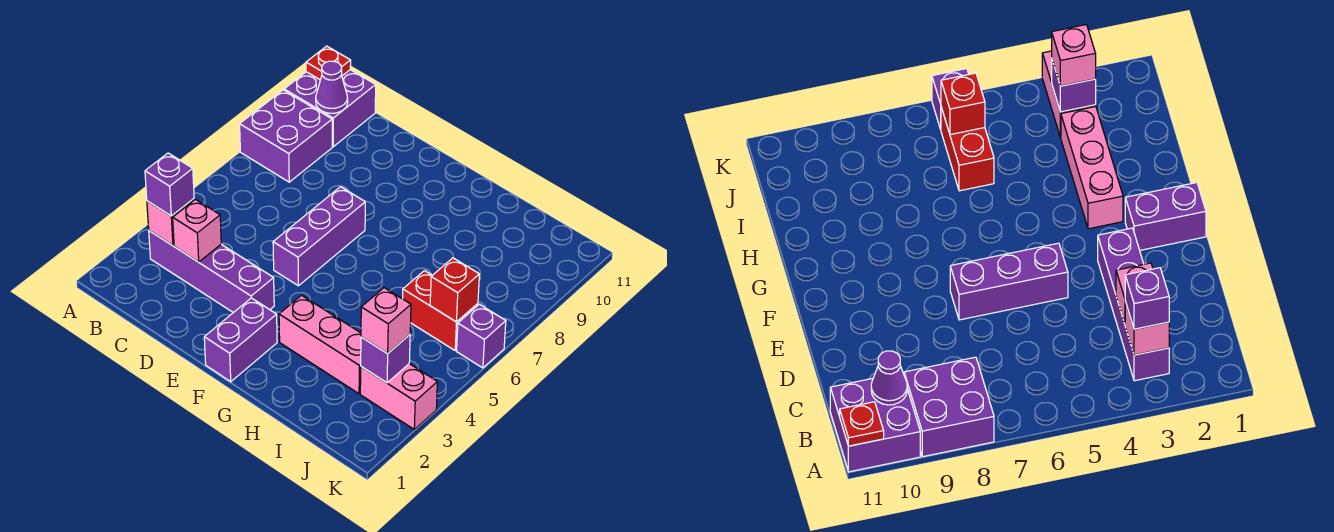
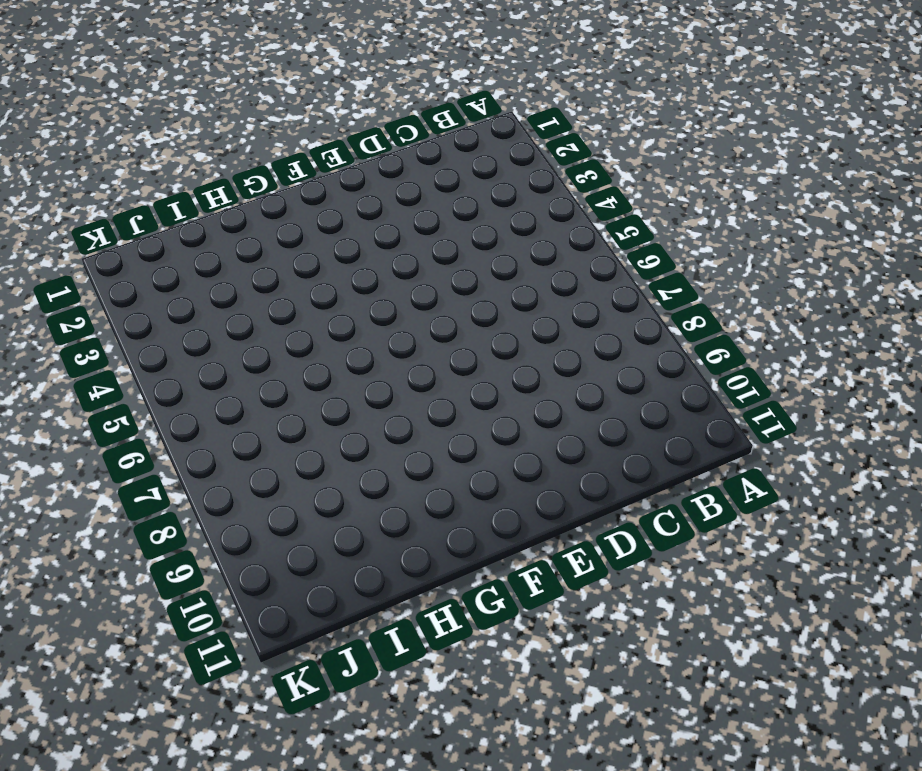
none -> purple 2x2 brick [240,90,332,182]
none -> purple 2x2 brick [284,70,376,147]
none -> purple 1x4 brick [149,231,274,313]

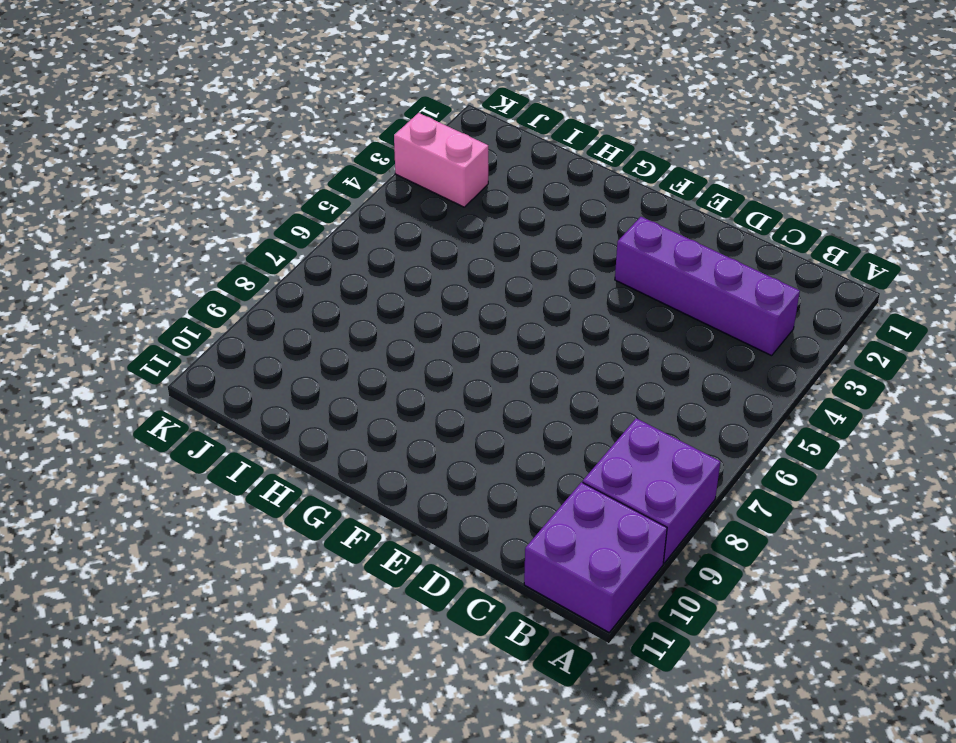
none -> purple 1x3 brick [273,187,365,286]
none -> purple 1x2 brick [204,298,277,382]
none -> pink 1x3 brick [279,295,361,394]

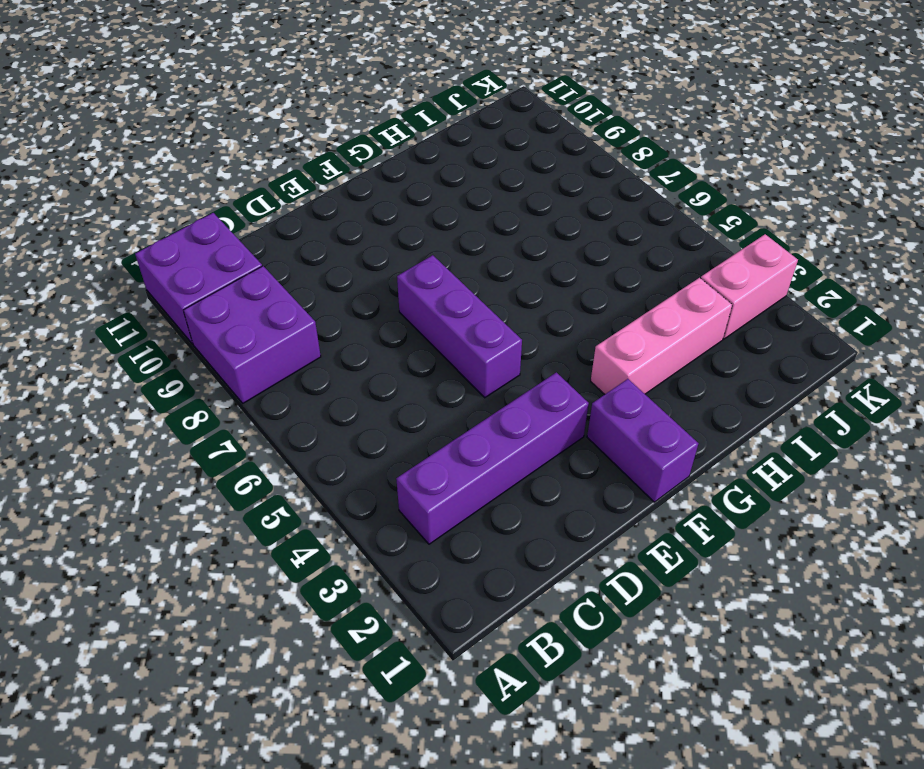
none -> red 1x2 brick [403,271,478,350]
none -> purple 1x1 brick [457,304,506,368]
none -> red 1x1 plate [306,46,351,80]

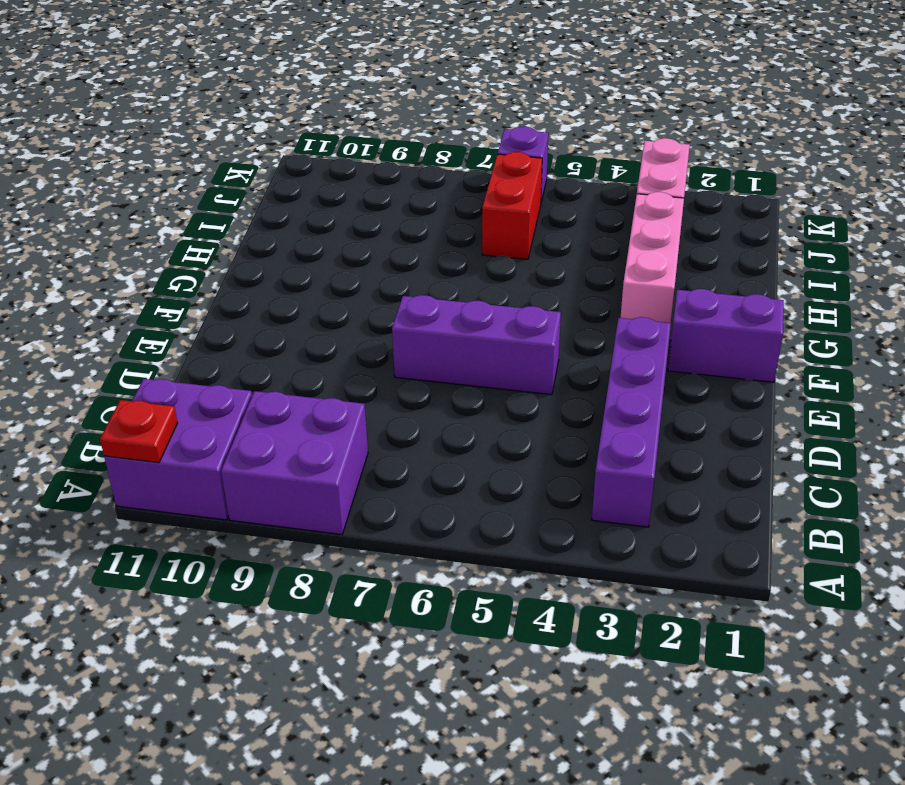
none -> pink 1x1 brick [147,199,194,246]
none -> purple 1x1 cone [316,61,348,113]
none -> pink 1x1 brick [173,199,221,262]

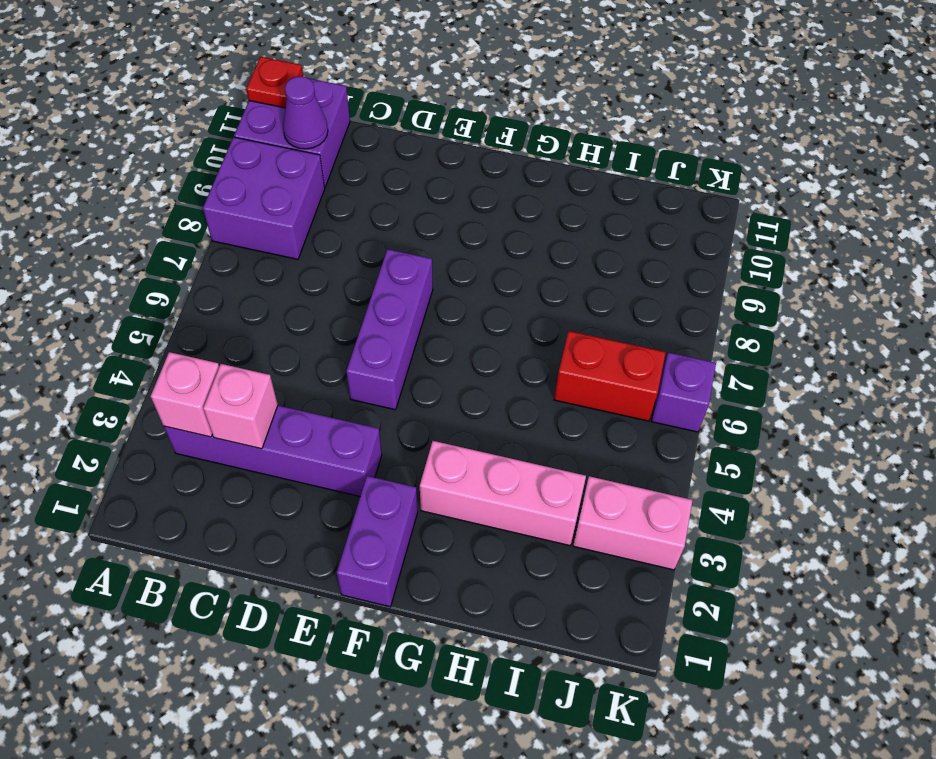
none -> purple 1x1 brick [361,335,410,383]
none -> red 1x1 brick [430,258,479,322]
none -> purple 1x1 brick [145,153,194,216]

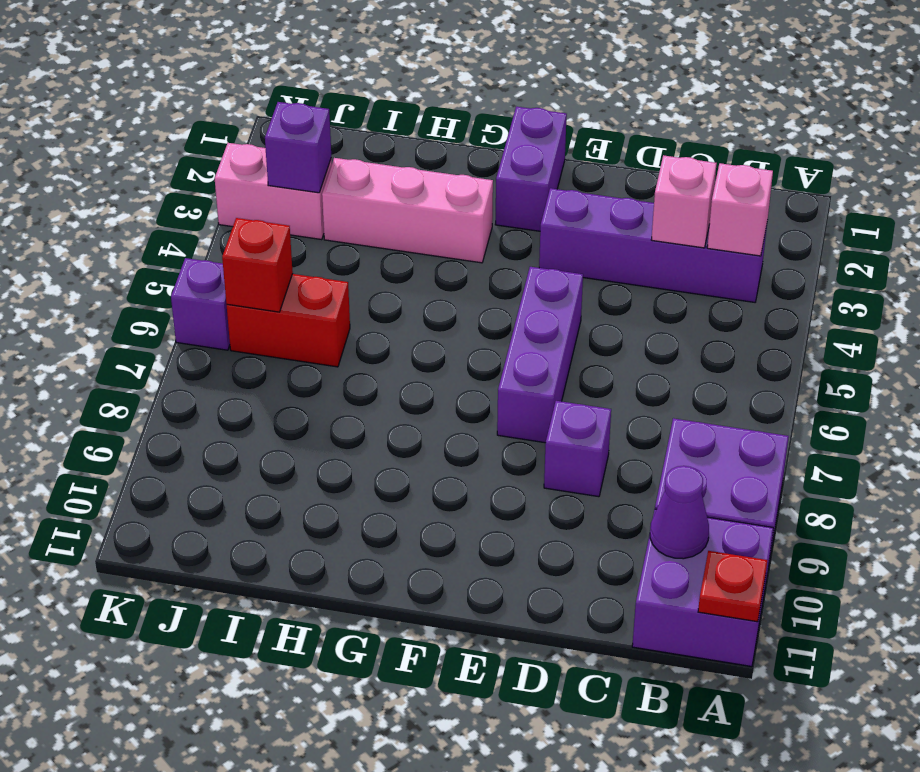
purple 1x1 brick [544,401,611,497] -> purple 1x1 brick moved to [145,153,194,216]
none -> pink 1x1 brick [361,288,411,353]

